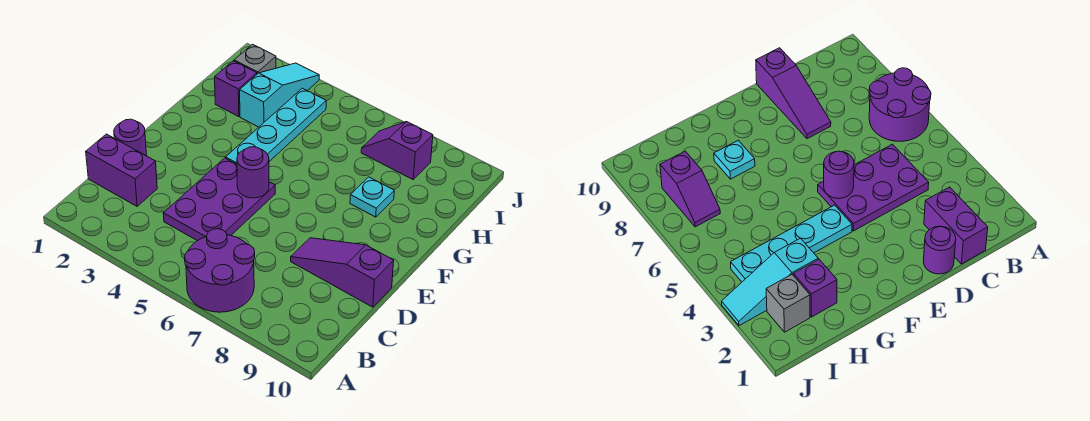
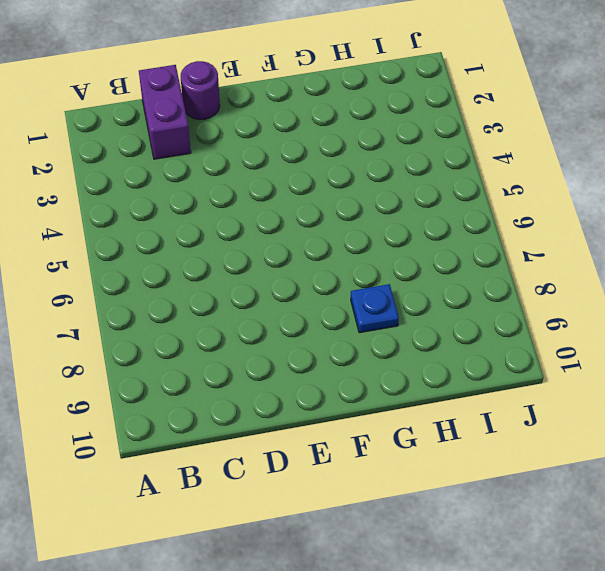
blue 1x1 plate [351,284,399,333] -> cyan 1x1 plate [350,177,394,217]
none -> purple 2x2 round brick [185,229,255,312]
none -> purple 2x3 plate [163,158,275,241]
none -> purple 1x3 slope [291,238,394,307]

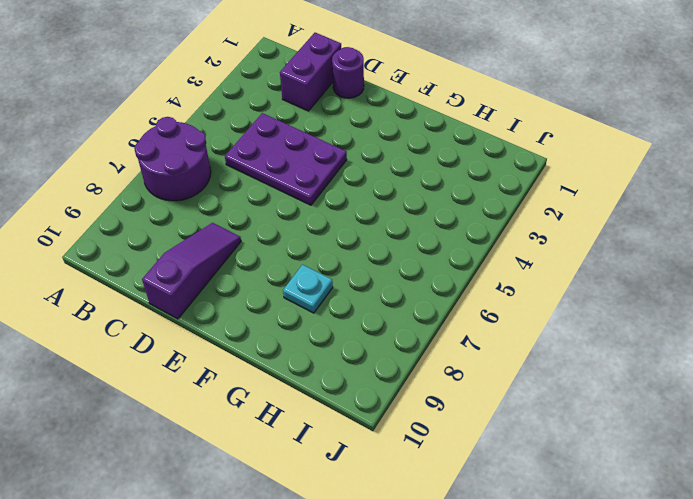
none -> cyan 1x4 plate [226,88,326,164]
none -> purple 1x1 brick [215,61,257,117]
none -> cyan 1x3 slope [240,63,319,127]

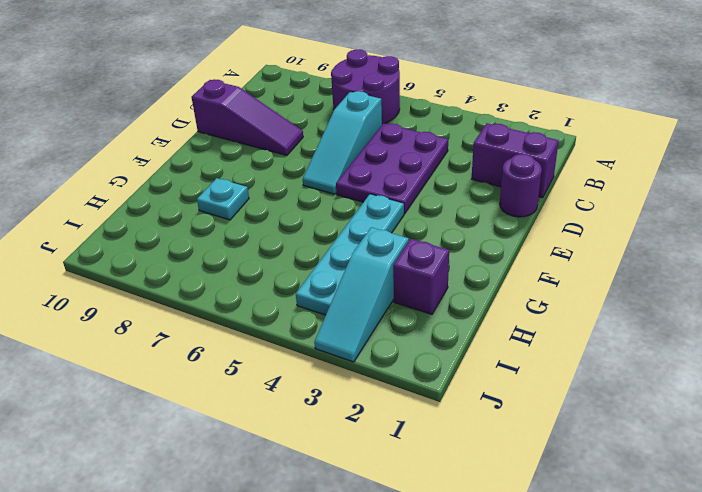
cyan 1x3 slope [303,91,382,194] -> none
none -> grey 1x1 brick [234,44,276,74]
none -> purple 1x2 slope [361,122,433,179]
none -> purple 1x1 round brick [237,147,269,198]

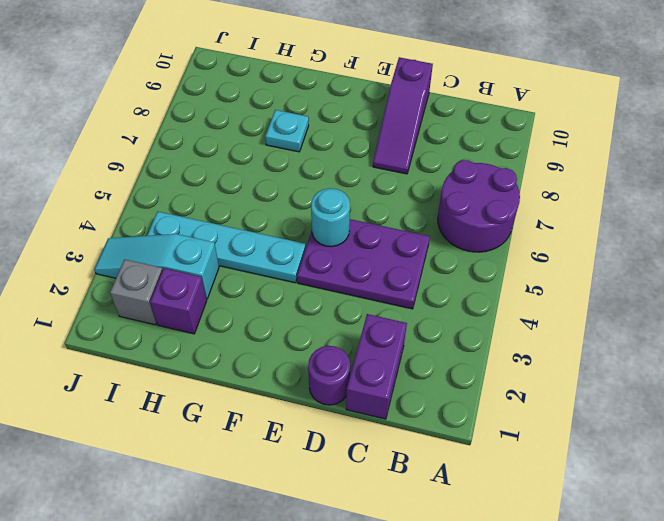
cyan 1x1 round brick [311,188,350,247] -> purple 1x1 round brick [237,147,269,198]
none -> purple 1x2 slope [361,122,433,179]

